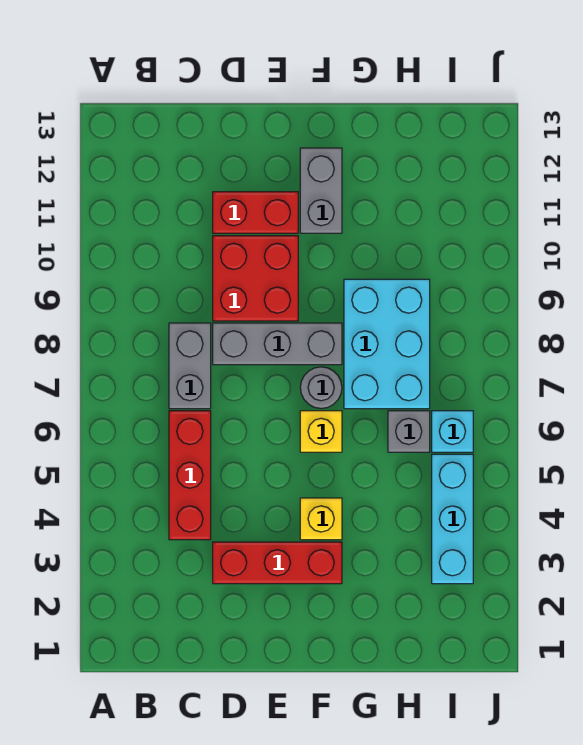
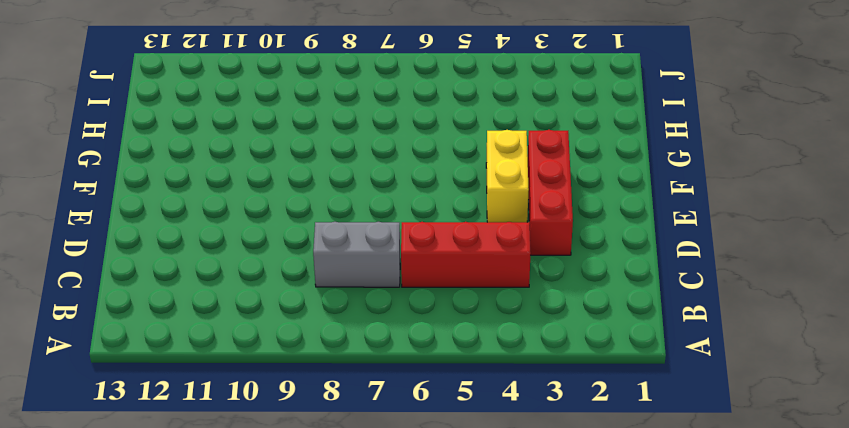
yellow 1x2 brick [486,130,529,222] -> yellow 1x1 brick [300,498,342,540]
none -> grey 1x3 brick [213,323,342,365]
none -> red 2x2 brick [213,236,298,321]
none -> red 1x2 brick [213,192,298,233]

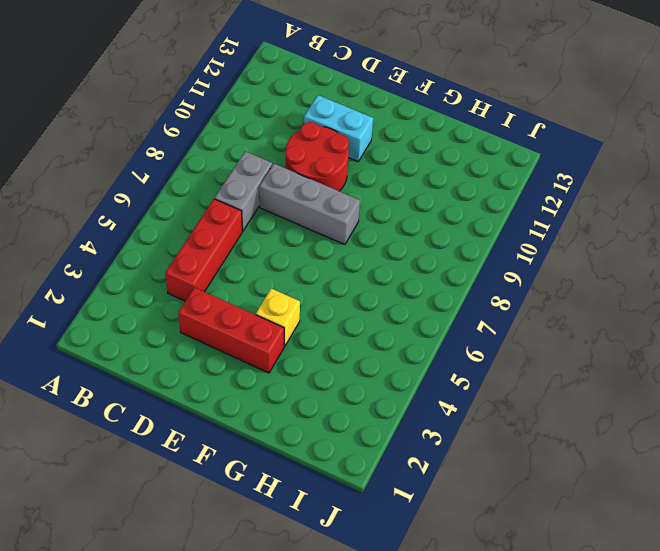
red 2x2 round brick [285,122,349,191] -> red 2x2 brick [213,236,298,321]
cyan 1x2 brick [304,95,373,161] -> red 1x2 brick [213,192,298,233]
none -> yellow 1x1 brick [300,411,342,452]
none -> grey 1x1 round brick [300,367,342,408]
none -> grey 1x2 brick [300,148,342,233]

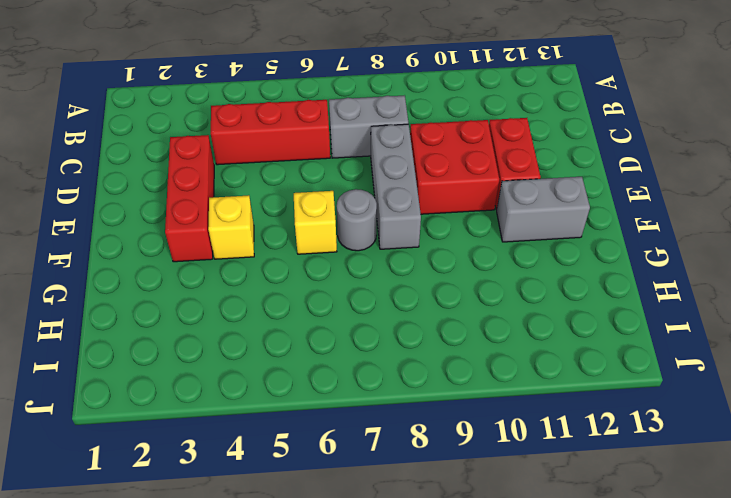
none -> cyan 2x3 brick [344,279,430,409]
none -> grey 1x1 brick [388,411,430,452]
none -> cyan 1x3 brick [432,454,473,584]

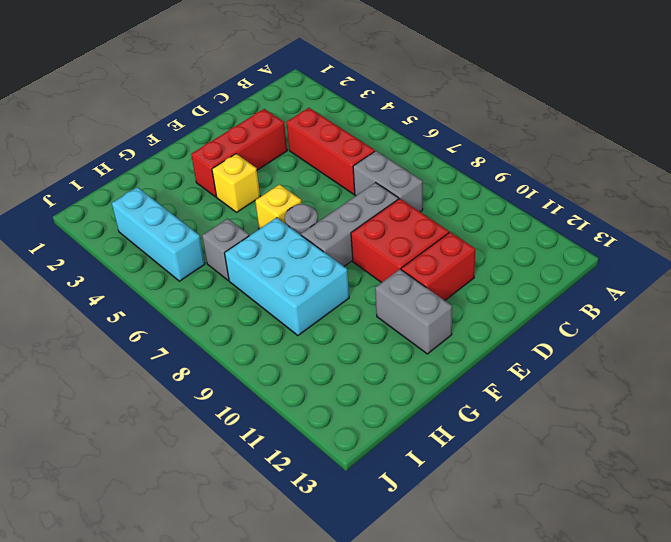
none -> cyan 1x1 brick [432,411,473,452]

